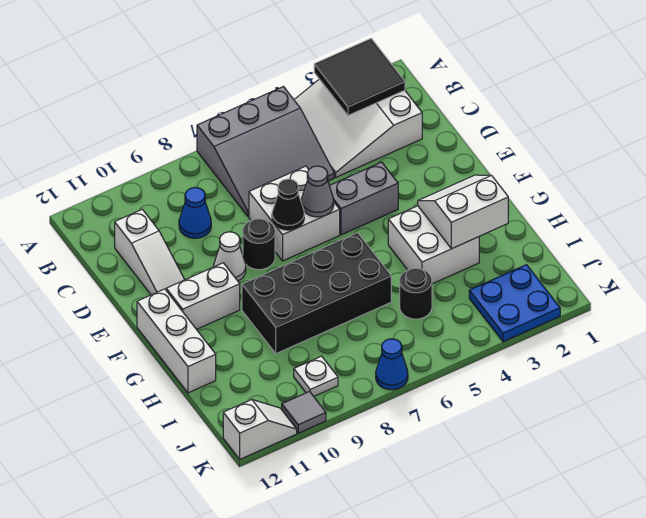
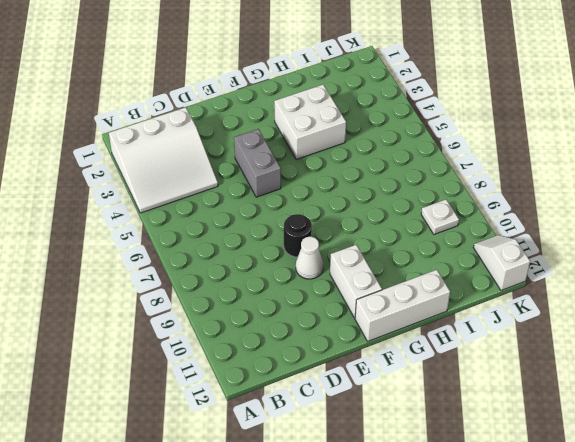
none -> grey 3x3 slope [197,87,334,217]
none -> blue 1x1 cone [179,187,211,238]
none -> white 1x3 slope [115,209,185,295]

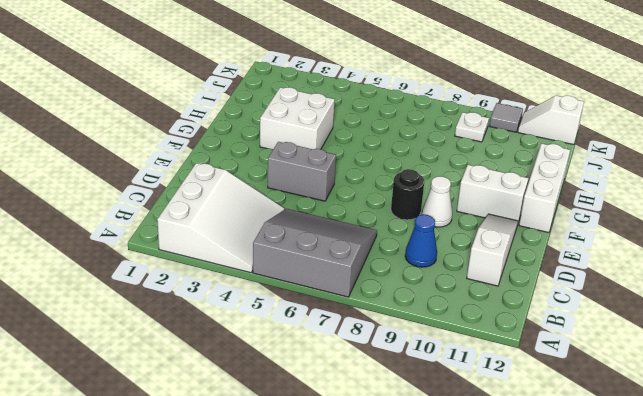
none -> white 2x2 brick [249,166,340,261]
none -> black 2x4 brick [242,233,391,354]
none -> black 1x1 round brick [400,268,432,319]

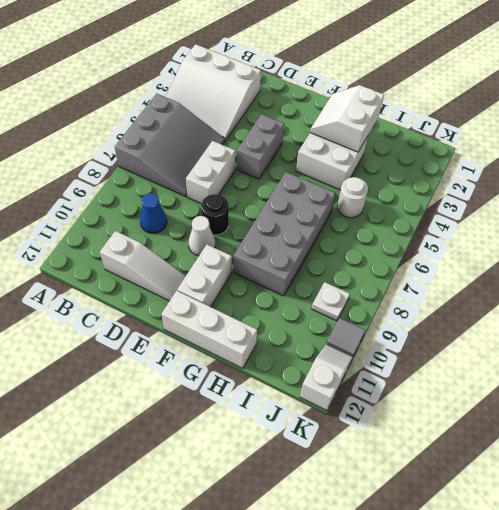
white 1x2 brick [186,141,235,204] -> white 2x2 brick [249,166,340,261]
grey 2x4 brick [233,172,335,296] -> black 2x4 brick [242,233,391,354]
white 1x1 round brick [337,177,368,218] -> black 1x1 round brick [400,268,432,319]
none -> blue 2x2 plate [469,265,560,342]
none -> blue 1x1 cone [376,339,408,390]
none -> black 2x2 tile [314,39,405,115]

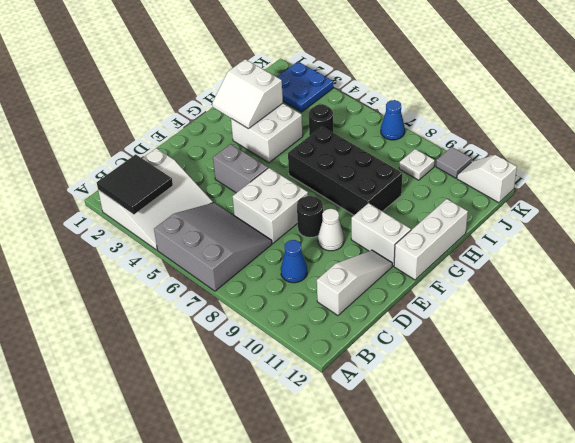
none -> grey 1x1 cone [301,166,334,217]
none -> black 1x1 cone [272,179,304,230]

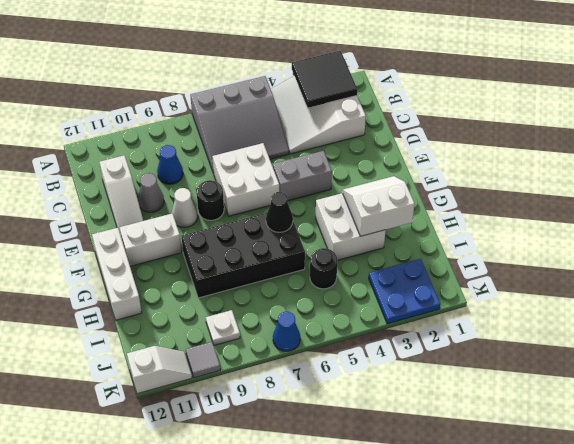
grey 1x1 cone [138,173,164,213] -> grey 1x1 cone moved to [301,166,334,217]
black 1x1 cone [266,192,293,232] -> black 1x1 cone moved to [272,179,304,230]

